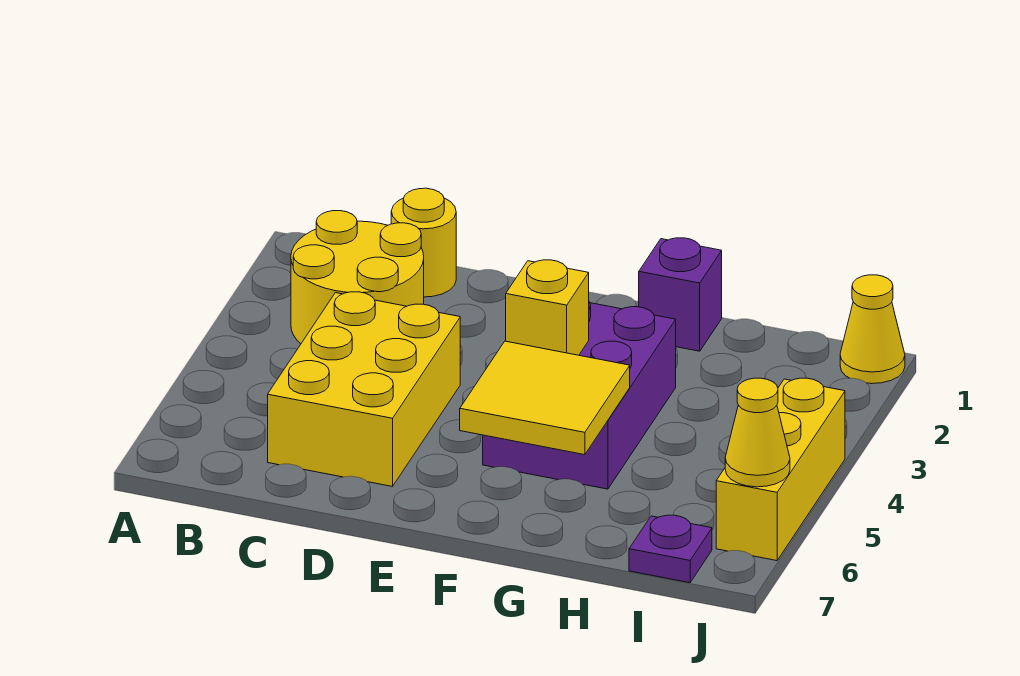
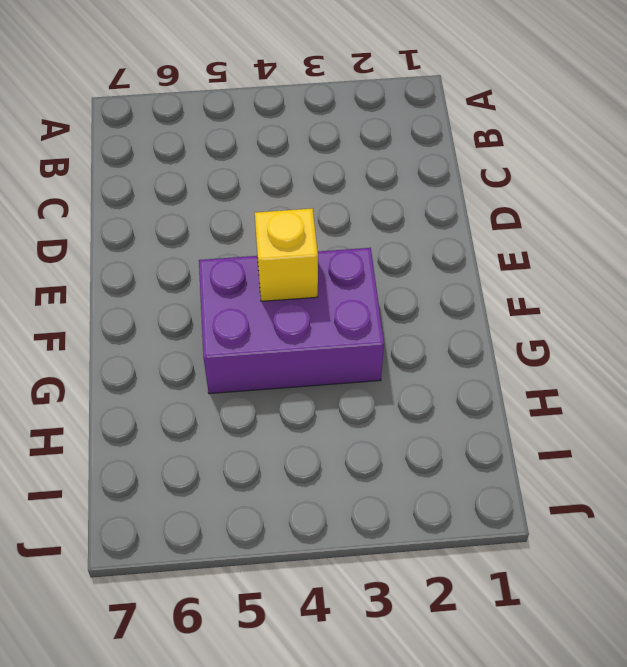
none -> yellow 2x2 round brick [291,211,424,344]
none -> yellow 1x1 round brick [391,188,456,297]

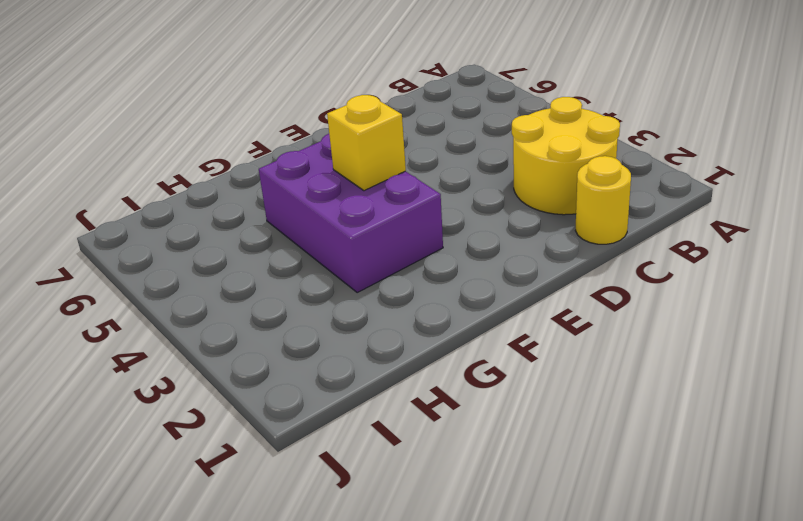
none -> yellow 2x3 brick [268,292,460,487]
none -> purple 1x1 brick [639,238,722,351]

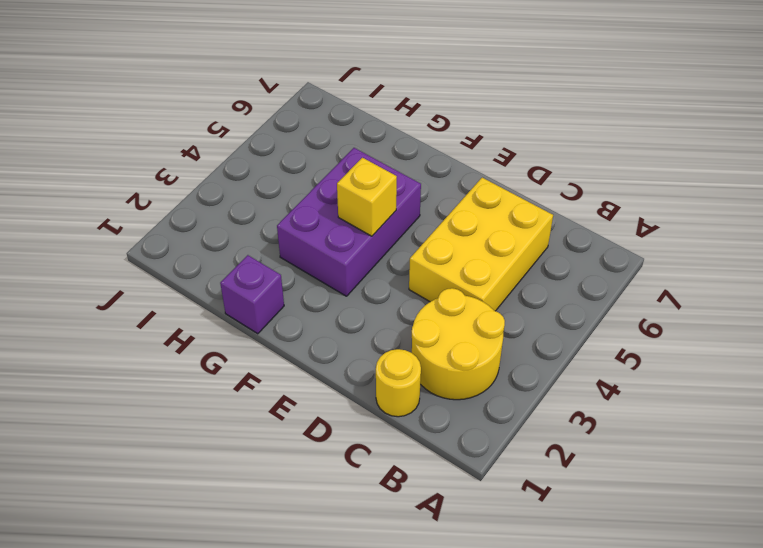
none -> purple 1x1 plate [629,515,712,583]
none -> yellow 1x1 cone [840,275,905,384]

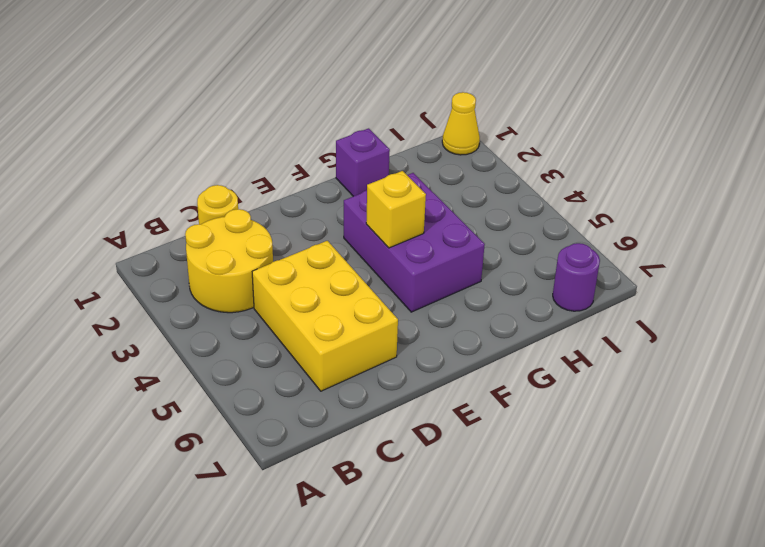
purple 1x1 round brick [553,243,600,311] -> purple 1x1 plate [629,515,712,583]
none -> yellow 1x3 brick [716,378,845,561]
none -> yellow 2x2 tile [460,341,630,455]

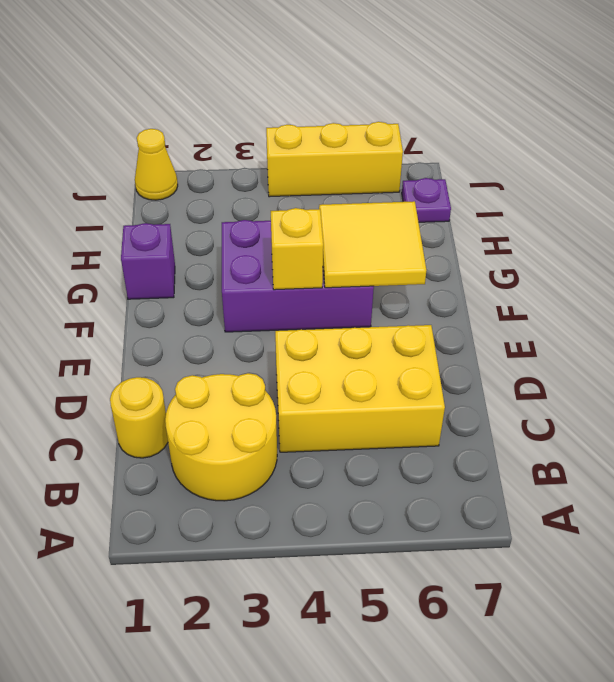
none -> yellow 1x1 cone [725,378,790,487]

